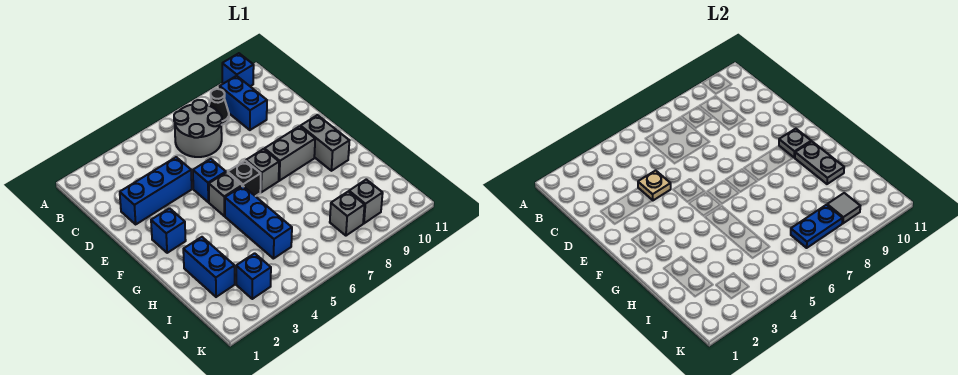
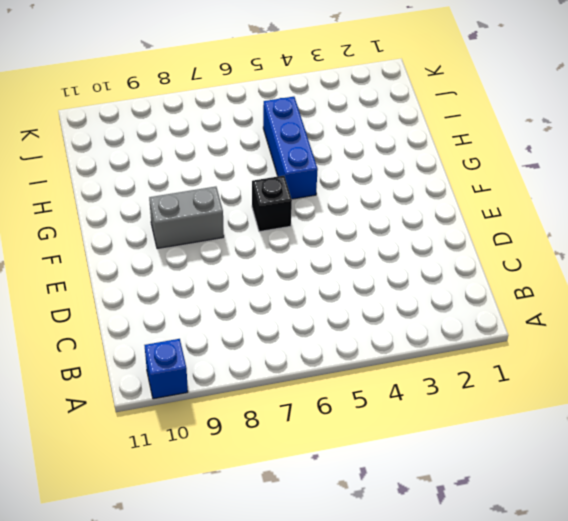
none -> grey 2x2 round brick [174,100,222,157]
none -> black 1x1 cone [209,89,229,125]
none -> blue 1x2 brick [220,76,267,130]

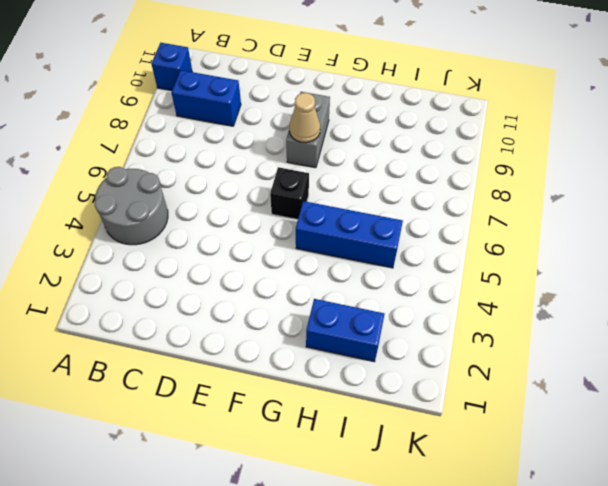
grey 2x2 round brick [95,167,168,245] -> grey 2x2 round brick moved to [174,100,222,157]
tan 1x1 cone [289,93,320,143] -> none
none -> black 1x1 cone [209,89,229,125]
none -> blue 1x3 brick [120,157,192,224]
none -> blue 1x1 brick [193,159,226,202]

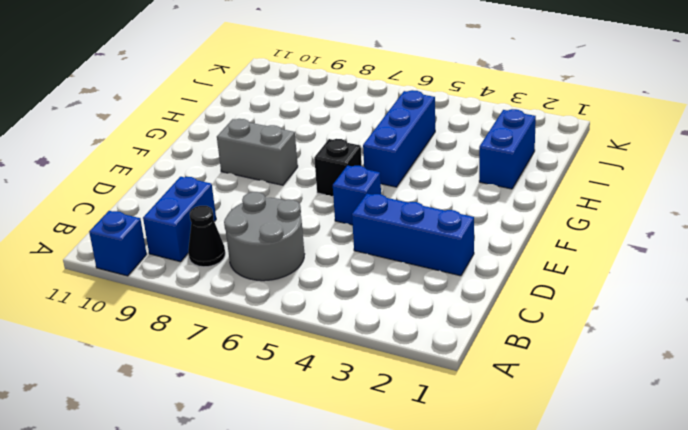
none -> blue 1x1 brick [151,208,186,253]
none -> grey 1x1 brick [209,172,242,216]
none -> grey 1x1 brick [246,149,279,192]

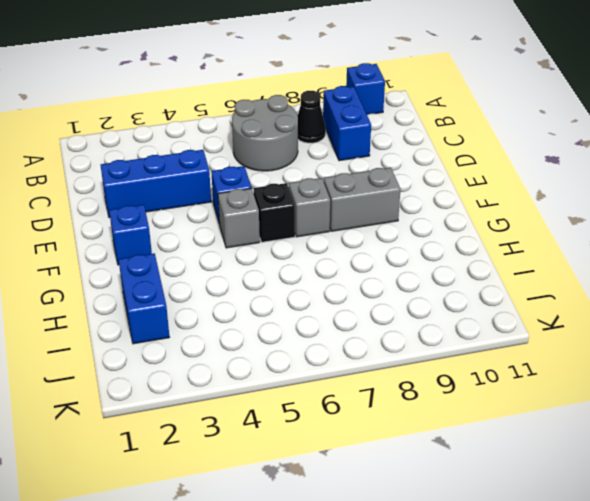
none -> grey 1x2 brick [301,115,349,171]
none -> blue 1x3 brick [225,186,292,259]
none -> blue 1x1 brick [236,253,271,299]

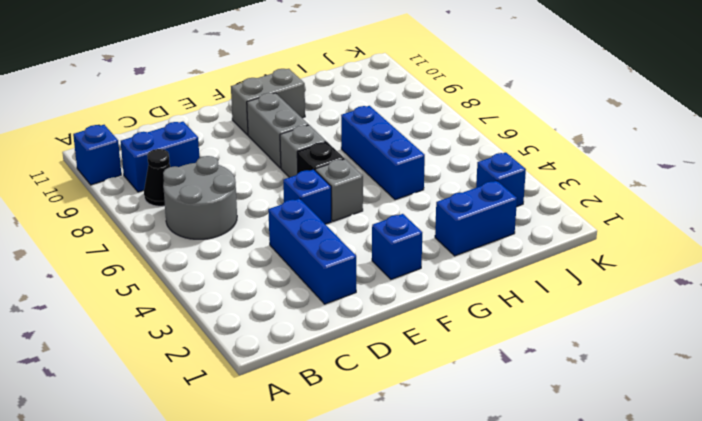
blue 1x3 brick [341,106,425,200] -> blue 1x3 brick turned to [225,186,292,259]
none -> grey 1x1 brick [330,191,365,236]
none -> grey 1x1 brick [349,179,383,223]
none -> tan 1x1 plate [638,170,671,201]

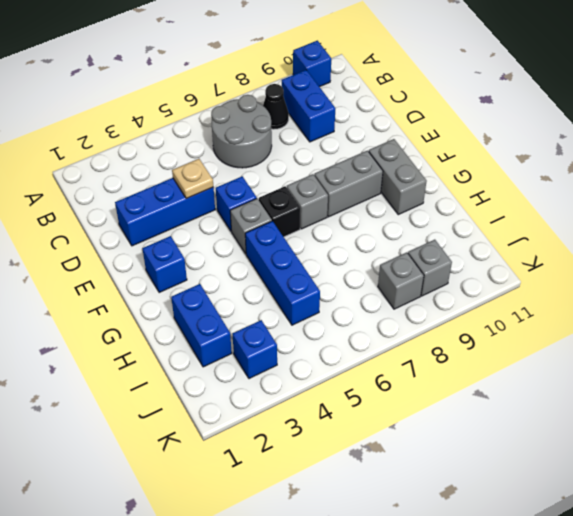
none -> grey 1x1 plate [779,129,811,158]
none -> grey 1x2 plate [795,142,844,184]
none -> blue 1x2 plate [791,205,843,248]

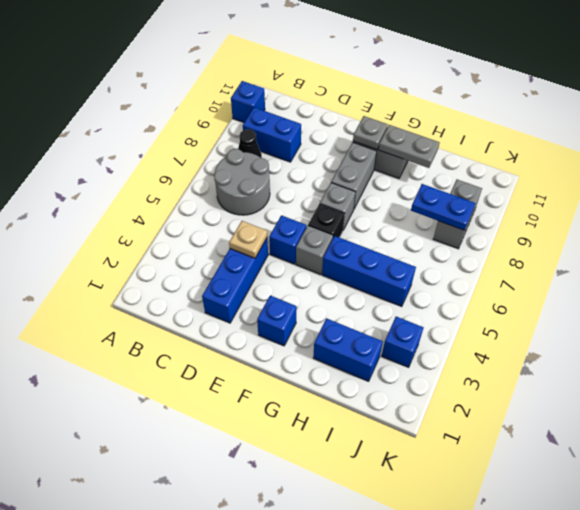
blue 1x2 plate [411,184,475,230] -> blue 1x2 plate turned to [791,205,843,248]
none -> grey 1x1 tile [827,193,860,223]

